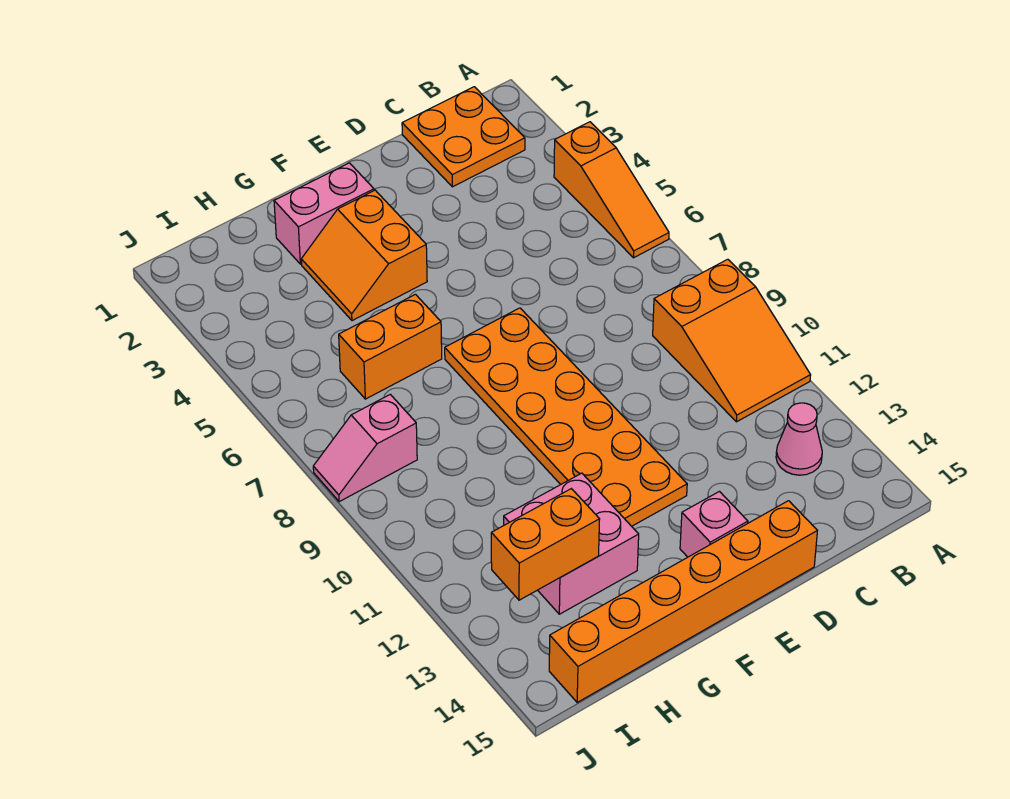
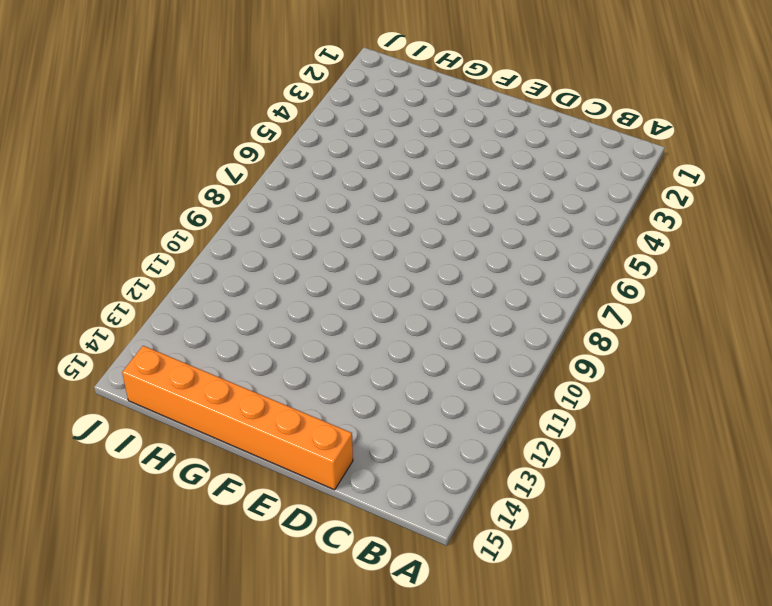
none -> orange 1x3 slope [554,122,669,258]
none -> orange 2x3 slope [653,259,811,422]
none -> orange 2x2 plate [402,87,525,187]

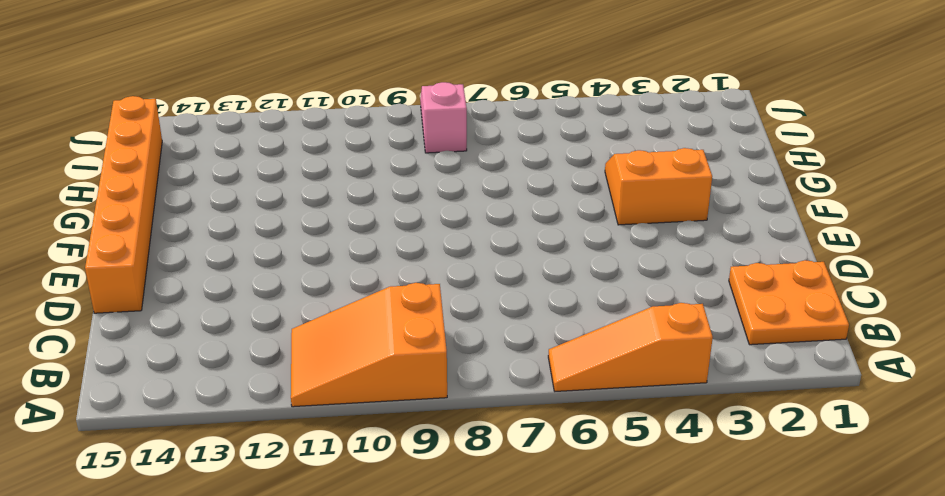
none -> pink 1x1 cone [776,403,822,475]
none -> orange 2x6 plate [445,308,687,526]
none -> pink 1x1 brick [680,491,748,557]

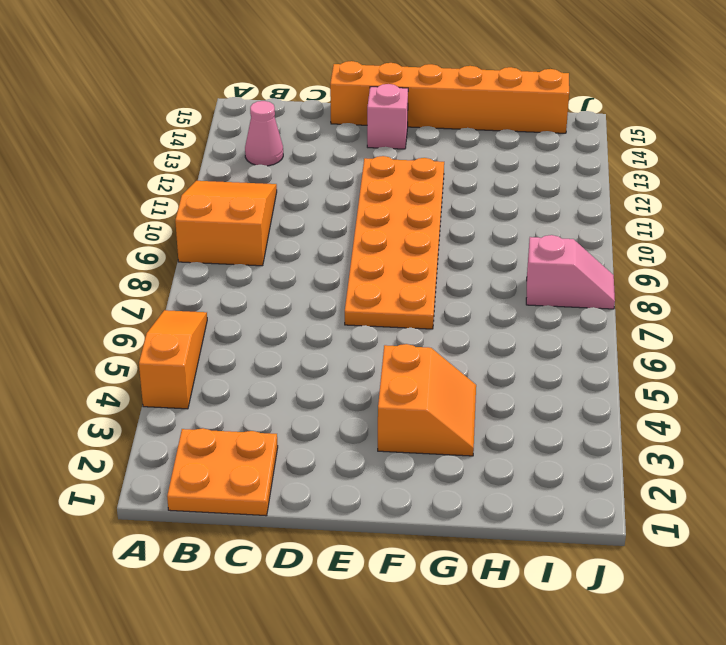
none -> pink 1x2 brick [274,163,374,264]
none -> orange 1x2 brick [339,294,442,399]
none -> pink 2x2 brick [504,473,639,614]

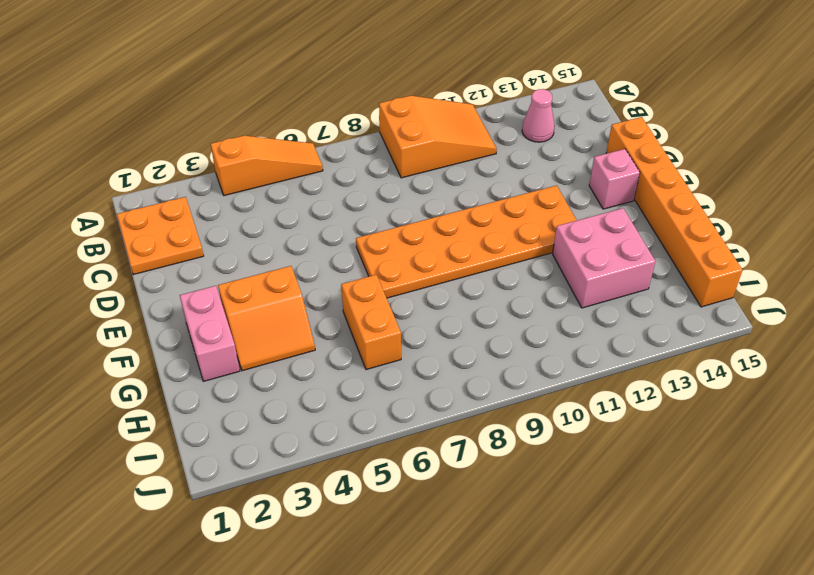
none -> pink 1x2 slope [313,394,417,502]
none -> orange 1x2 brick [491,489,600,600]

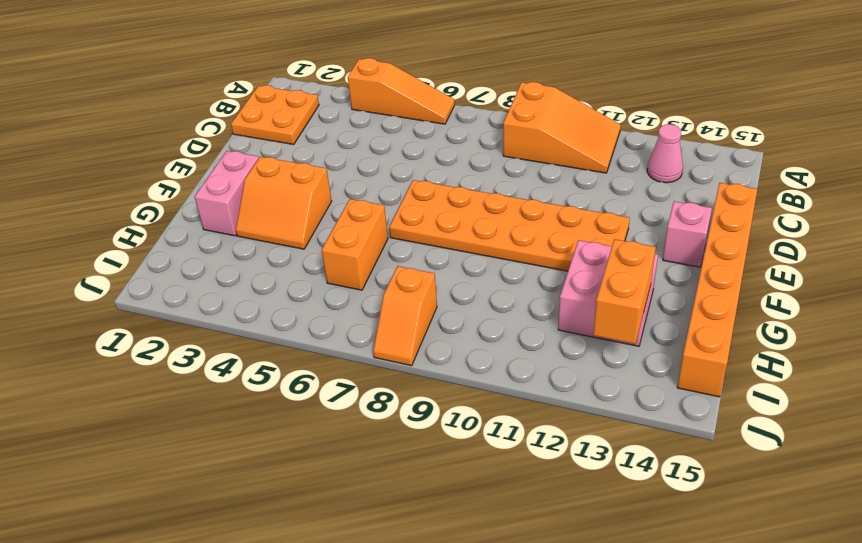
orange 1x2 slope [373,266,437,366] -> pink 1x2 slope [313,394,417,502]

